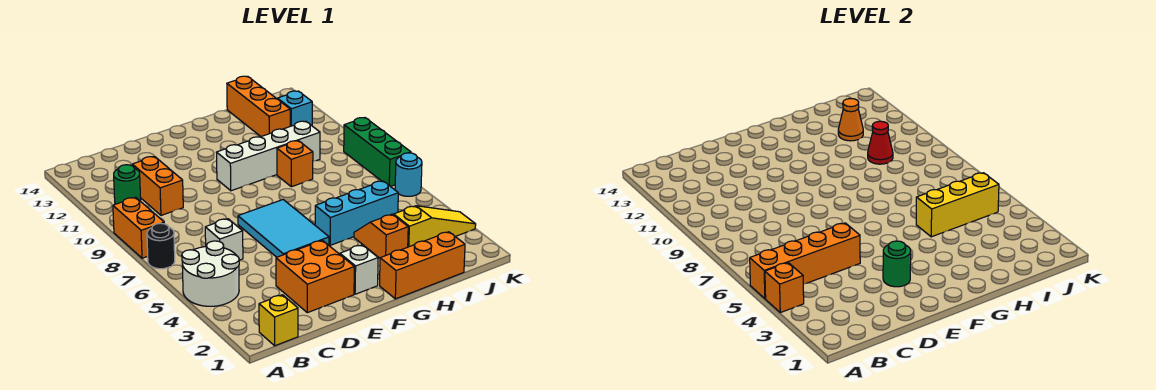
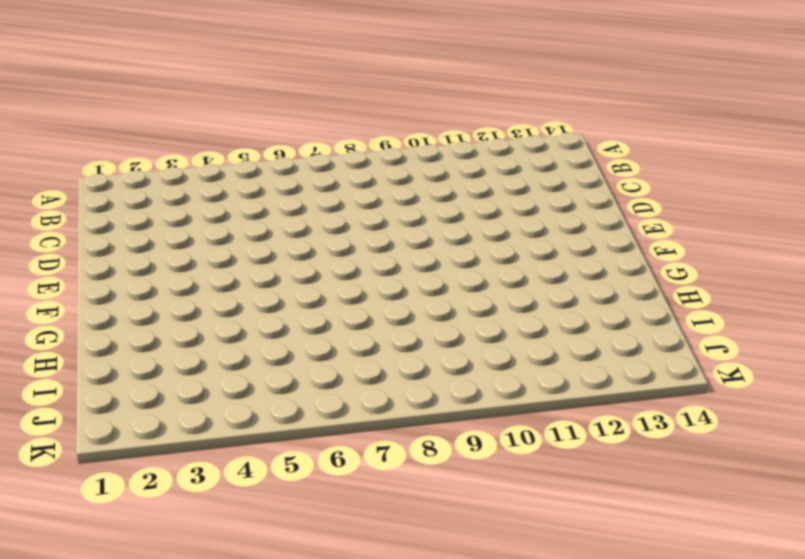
none -> white 2x2 round brick [182,241,239,306]
none -> black 1x1 round brick [147,223,175,269]
none -> orange 1x2 brick [113,197,164,258]

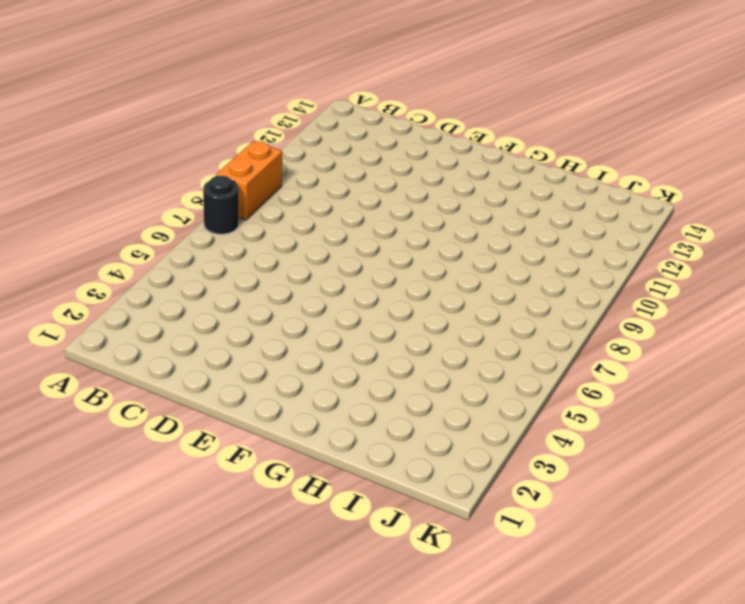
none -> white 2x2 round brick [182,241,239,306]
none -> yellow 1x1 brick [259,295,298,346]
none -> green 1x1 round brick [114,165,141,204]

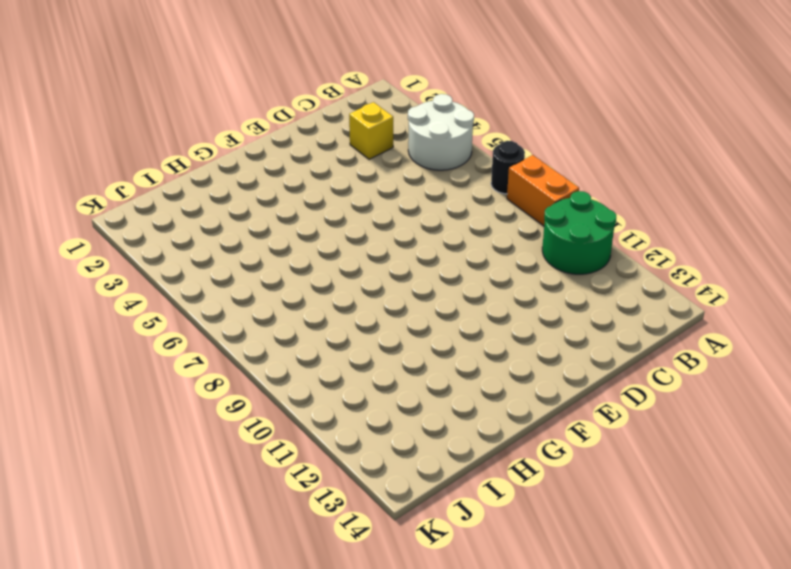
green 2x2 round brick [542,191,616,274] -> green 1x1 round brick [114,165,141,204]
yellow 1x1 brick [349,102,393,160] -> yellow 1x1 brick moved to [259,295,298,346]
none -> white 1x1 brick [205,219,243,260]
none -> orange 1x2 brick [132,156,183,215]
none -> orange 2x2 brick [276,241,354,313]

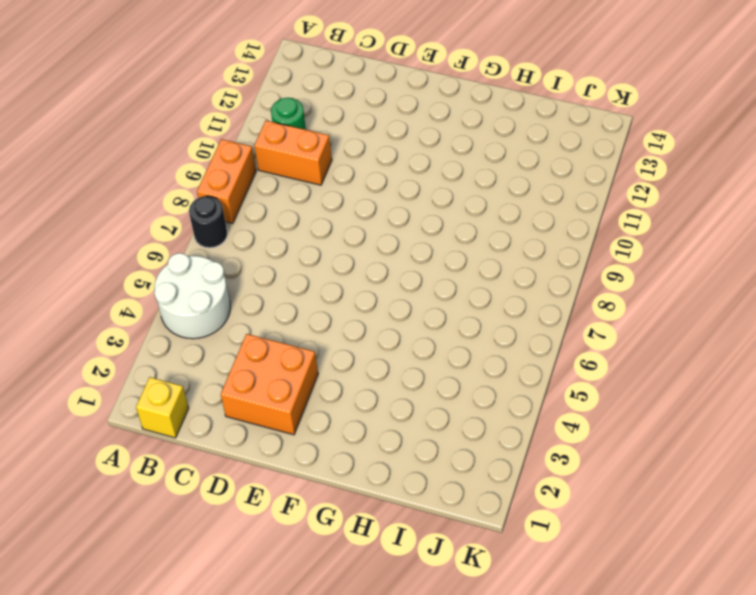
orange 1x2 brick [254,121,332,185] -> orange 1x2 brick turned to [132,156,183,215]
none -> white 1x1 brick [205,219,243,260]
none -> cyan 2x3 tile [238,200,329,257]
none -> white 1x1 brick [340,245,378,294]

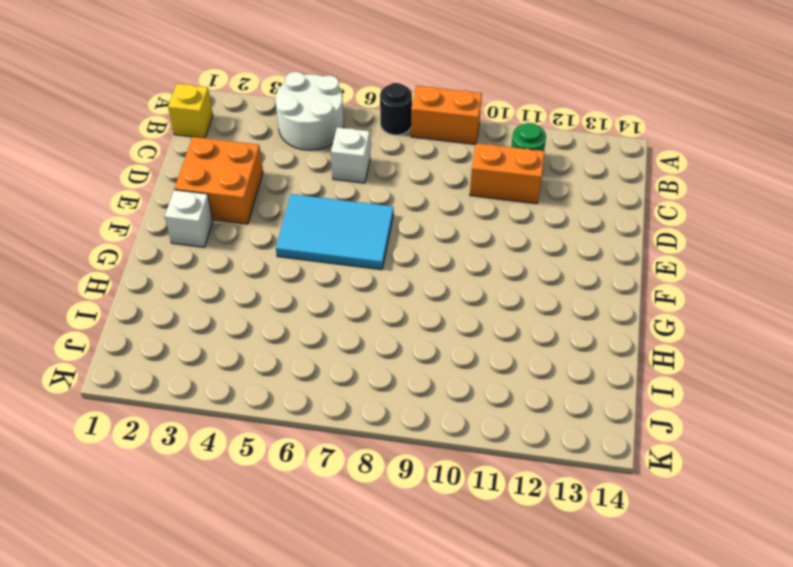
none -> white 1x4 brick [216,121,320,191]
none -> orange 1x3 brick [380,232,465,299]
none -> cyan 1x3 brick [315,181,398,245]

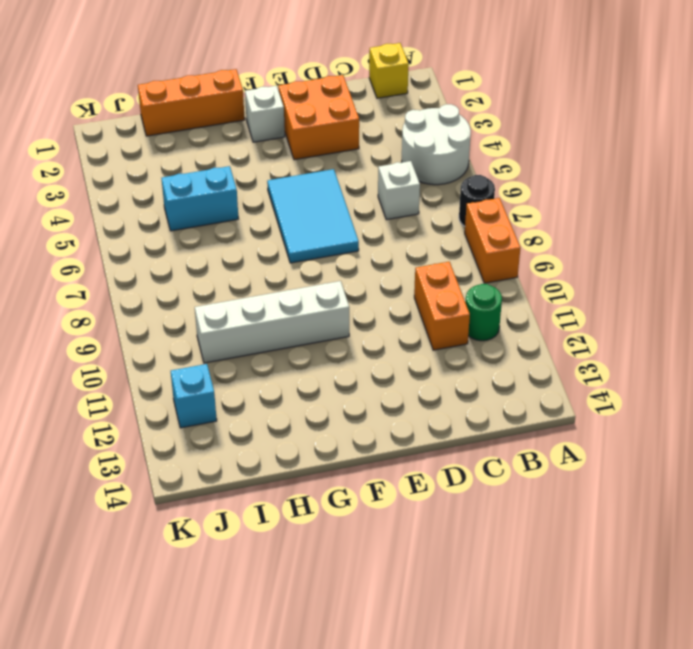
cyan 1x2 brick [162,166,238,231] -> cyan 1x3 brick [315,181,398,245]
none -> orange 1x2 slope [354,214,408,258]
none -> orange 1x1 brick [277,141,313,187]
none -> yellow 1x3 slope [394,206,476,247]

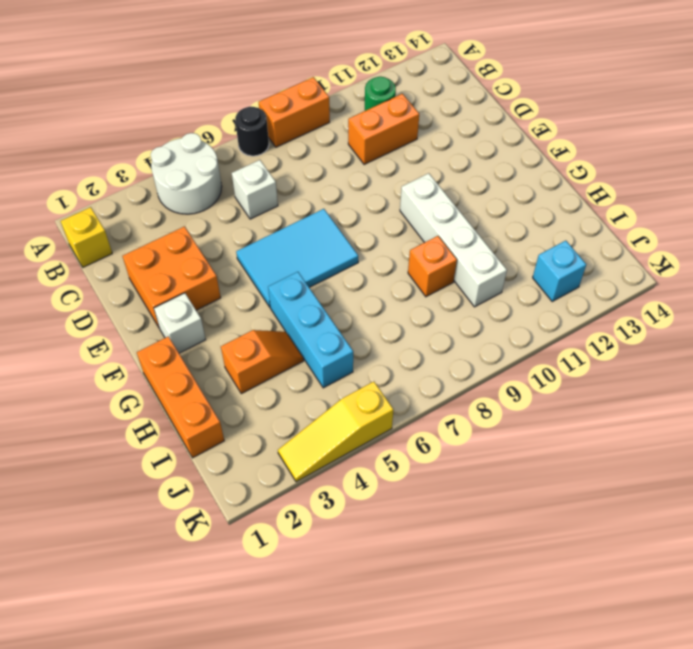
yellow 1x3 slope [278,381,393,482] -> yellow 1x3 slope turned to [394,206,476,247]
none -> orange 1x3 brick [227,76,290,136]
none -> cyan 1x1 round brick [395,153,422,196]
none -> green 1x3 brick [344,118,411,187]

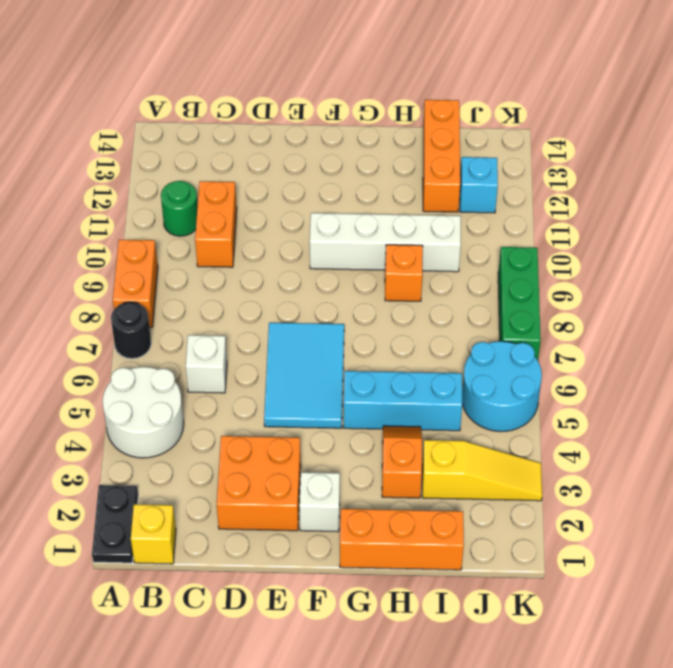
black 1x2 plate [92,485,138,563] -> none
cyan 2x2 round brick [462,341,542,432] -> cyan 1x1 round brick [395,153,422,196]
none -> orange 1x1 brick [765,263,804,313]
none -> orange 1x4 brick [750,223,860,299]
none -> green 1x1 round brick [883,241,911,287]

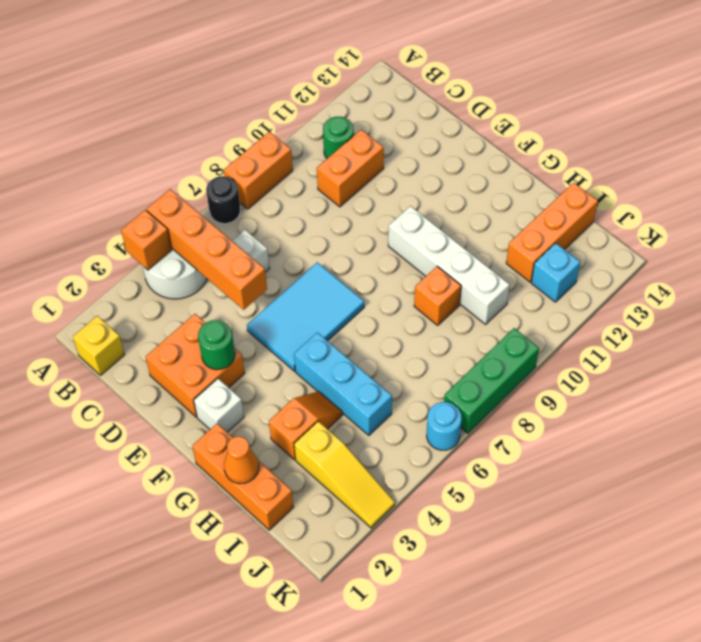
orange 1x1 cone [224,437,259,484] -> orange 1x1 cone moved to [838,99,863,141]
none -> yellow 1x3 brick [916,173,999,237]
none -> red 1x1 cone [868,121,893,164]

